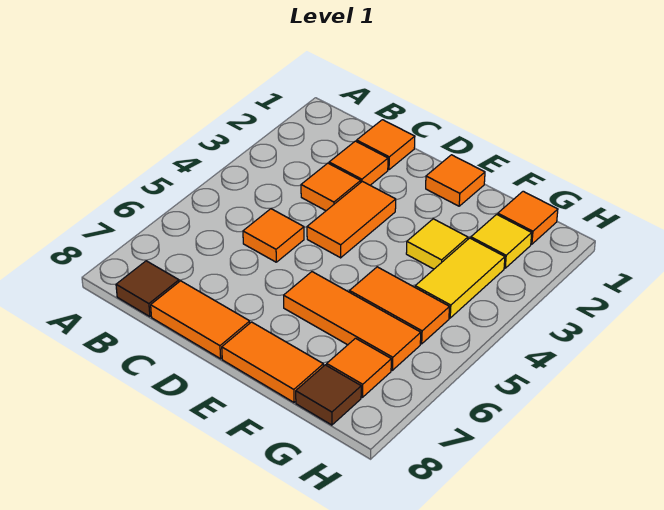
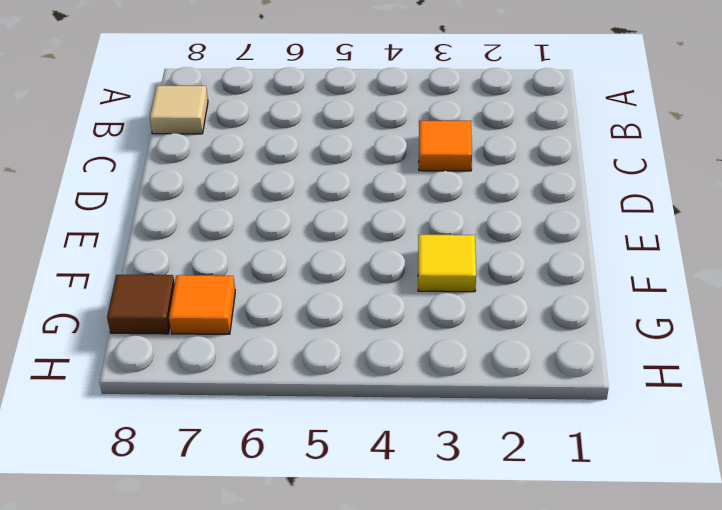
tan 1x1 tile [150,86,208,134] -> brown 1x1 tile [116,261,179,317]
none -> orange 1x1 tile [356,120,415,170]
none -> orange 1x1 tile [329,141,388,185]
none -> orange 1x1 tile [243,209,304,262]

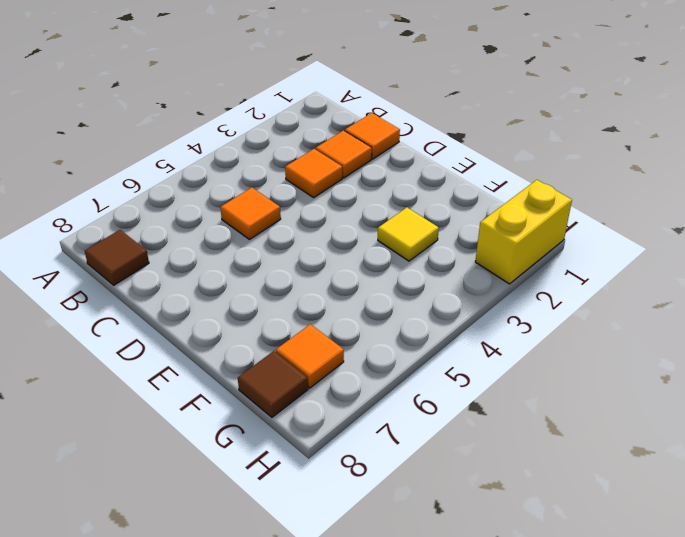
yellow 1x2 brick [475,180,572,284] -> none
none -> orange 1x2 tile [151,281,250,359]
none -> orange 1x2 tile [307,181,396,258]
none -> orange 1x1 tile [426,155,485,206]

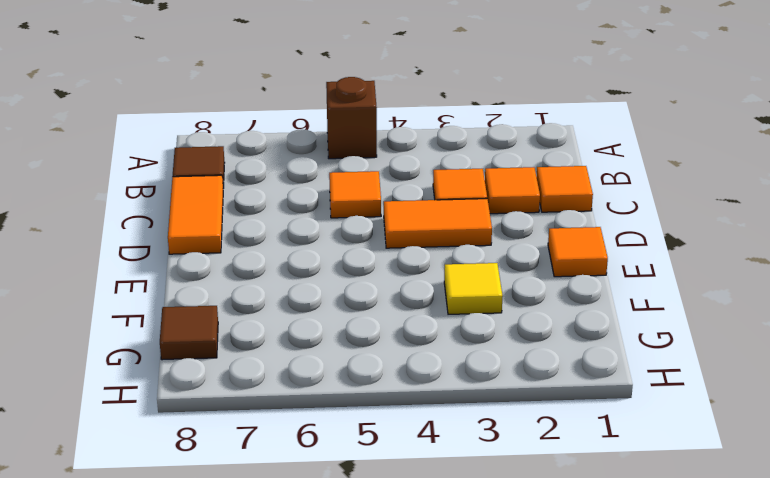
brown 1x1 brick [326,77,377,159] -> none
none -> orange 1x3 tile [284,272,421,370]
none -> orange 1x2 tile [222,322,323,402]
none -> orange 1x2 tile [350,267,449,344]

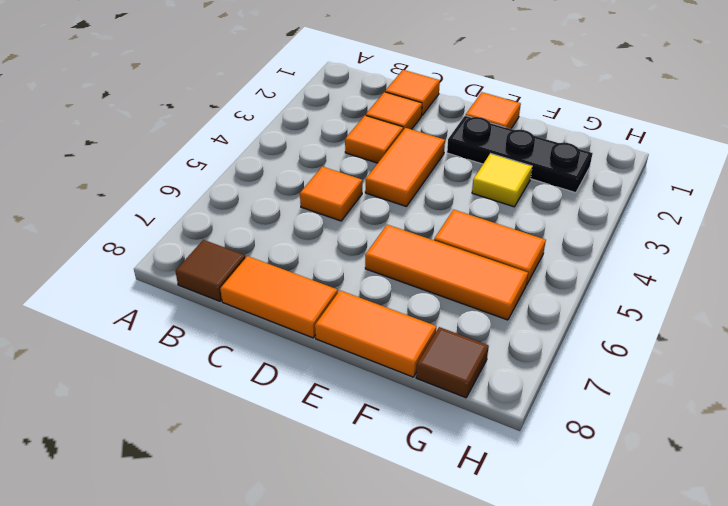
black 1x3 plate [447,116,593,193] -> yellow 1x1 tile [471,214,532,268]
none -> orange 1x1 tile [498,191,558,244]
none -> yellow 1x2 tile [415,238,505,318]
none -> orange 1x1 tile [327,338,391,397]

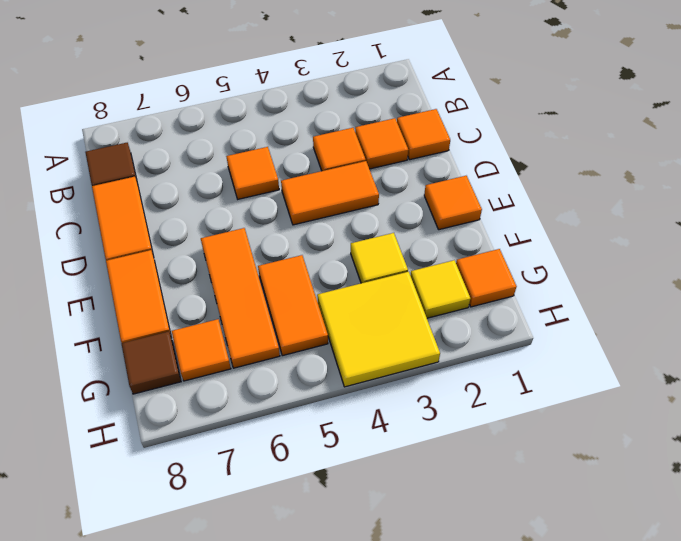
yellow 2x2 tile [317,272,440,387] -> yellow 1x2 tile [415,238,505,318]

